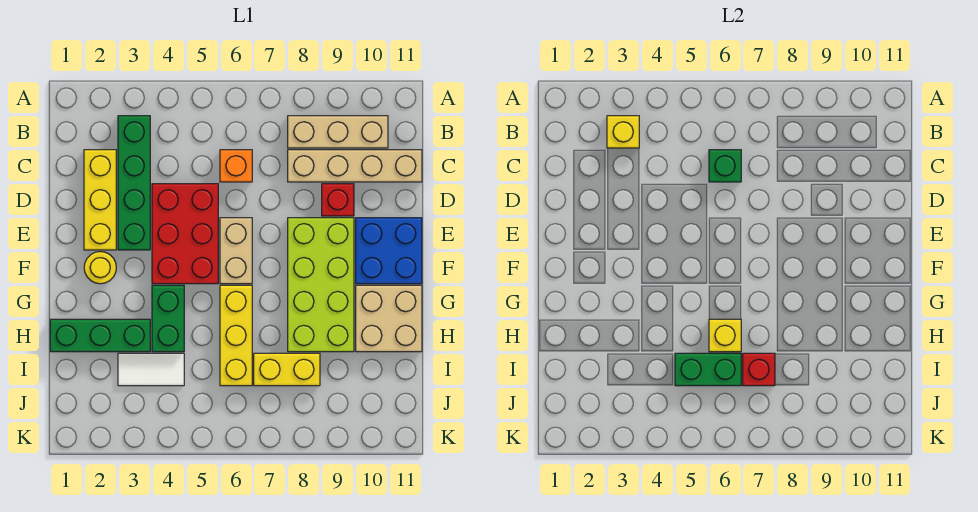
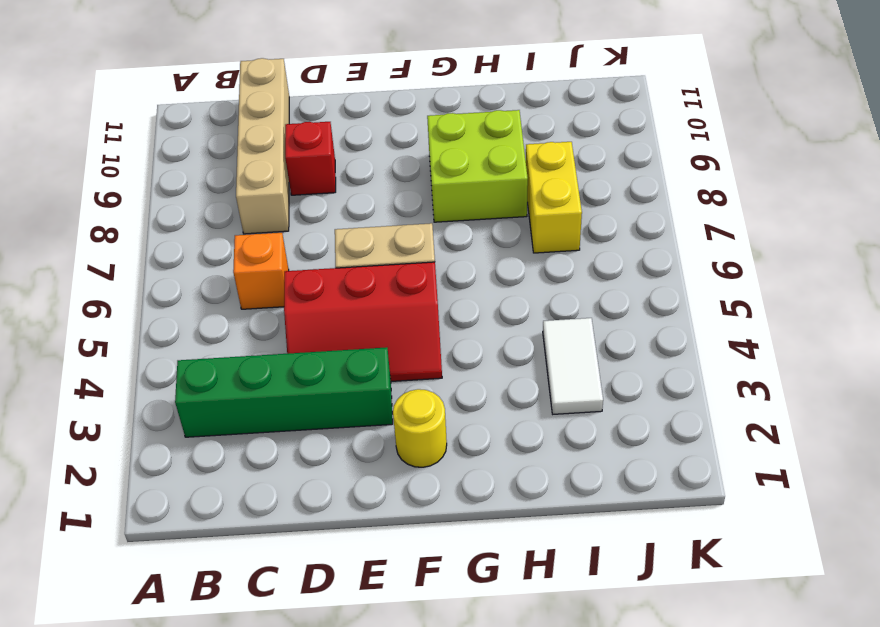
red 2x3 slope [284,262,442,381] -> red 2x3 brick [152,184,218,284]
lime 2x2 brick [427,110,528,222] -> lime 2x4 brick [288,218,354,352]
none -> tan 1x3 brick [288,116,388,148]
none -> yellow 1x3 brick [84,150,116,250]
none -> blue 2x2 brick [356,218,422,284]

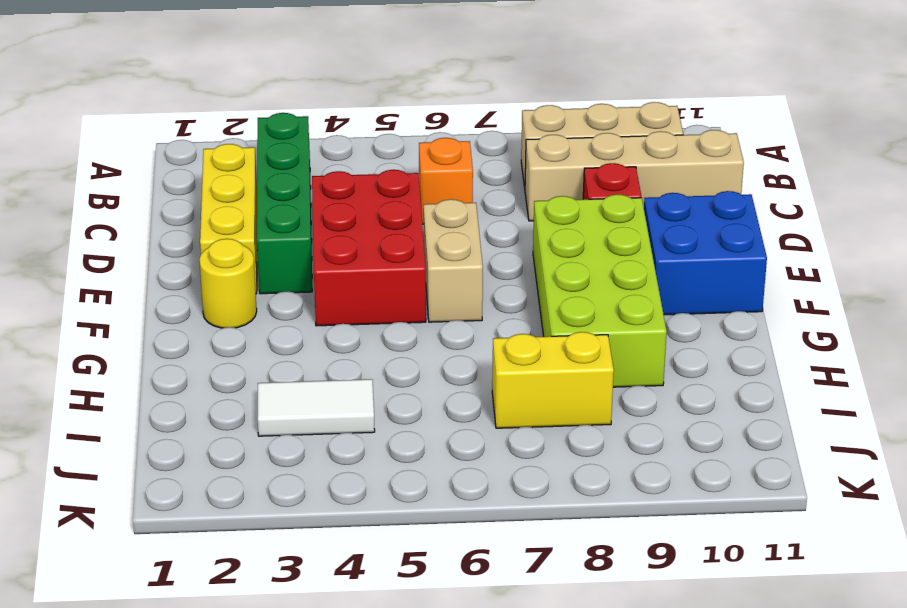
none -> green 1x2 brick [152,285,184,352]
none -> yellow 1x3 brick [220,285,252,386]
none -> tan 2x2 brick [356,285,422,352]

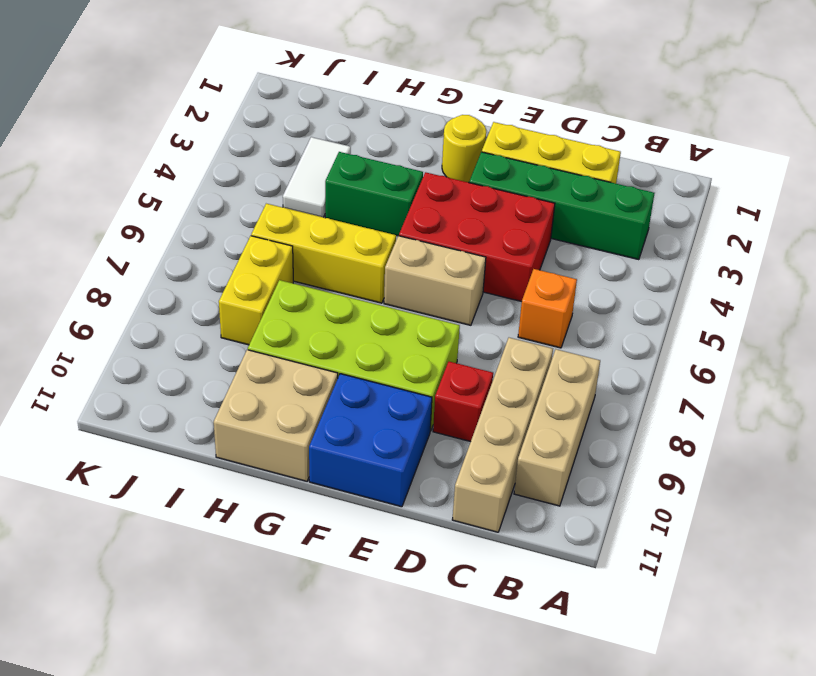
none -> green 1x3 brick [50,319,150,352]
none -> yellow 1x1 brick [607,116,639,148]
none -> green 1x1 brick [709,150,741,182]

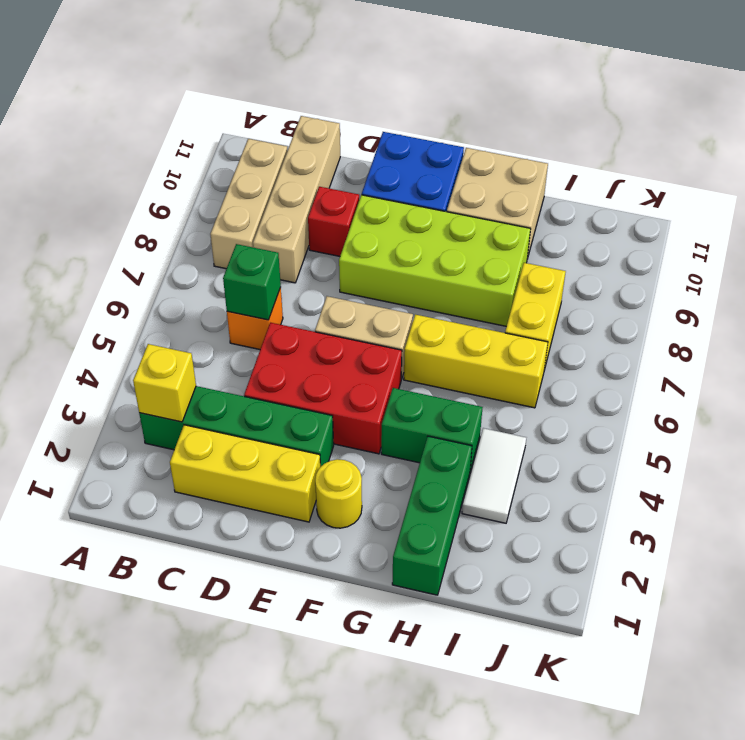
none -> yellow 1x1 brick [709,319,741,352]
none -> green 1x2 brick [675,353,741,386]
none -> red 1x1 brick [743,353,775,386]

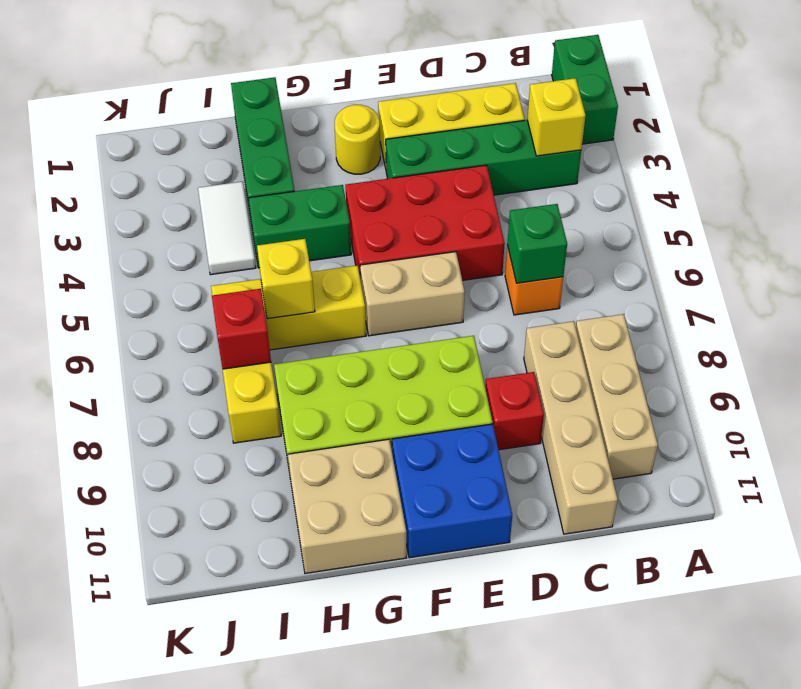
green 1x2 brick [552,35,618,144] -> green 1x2 brick moved to [675,353,741,386]

